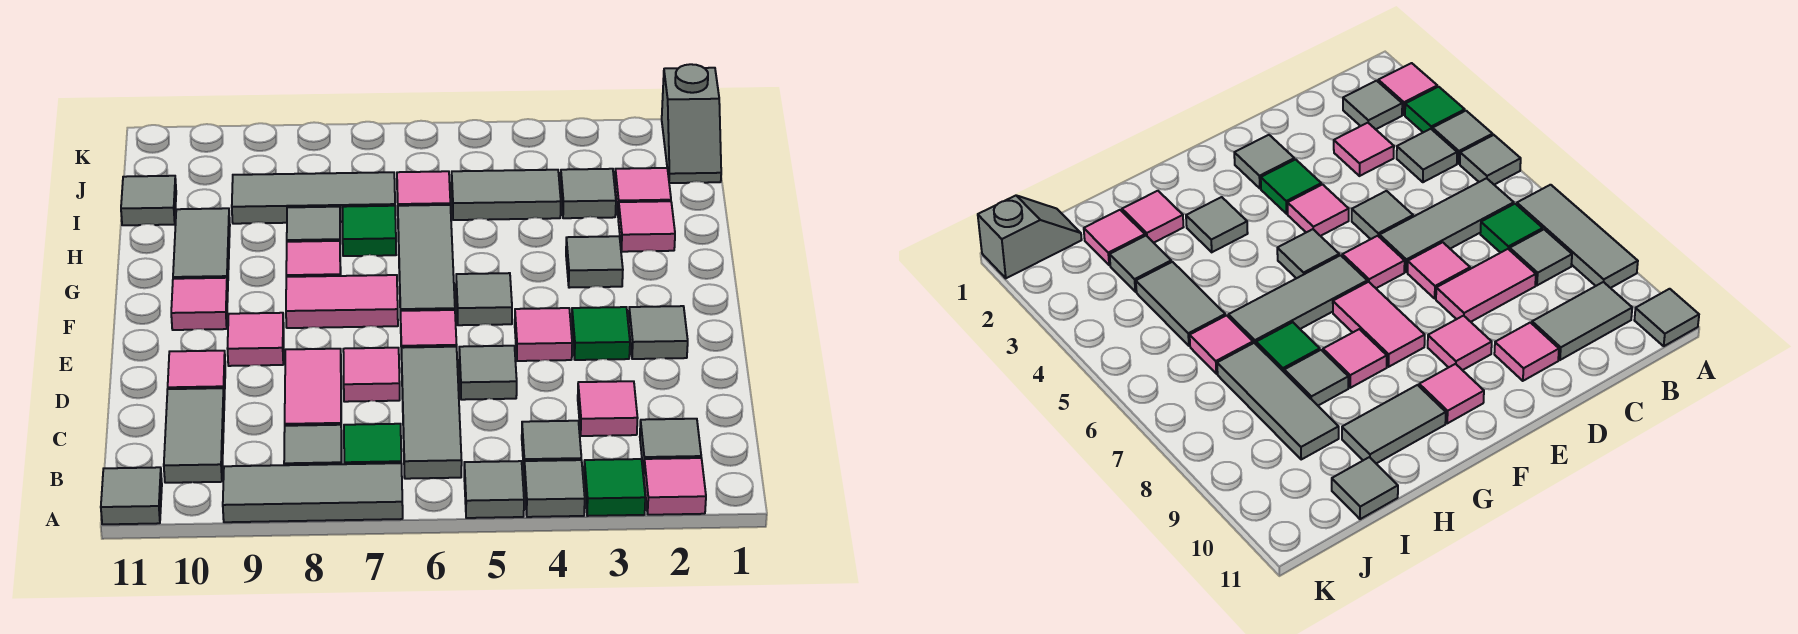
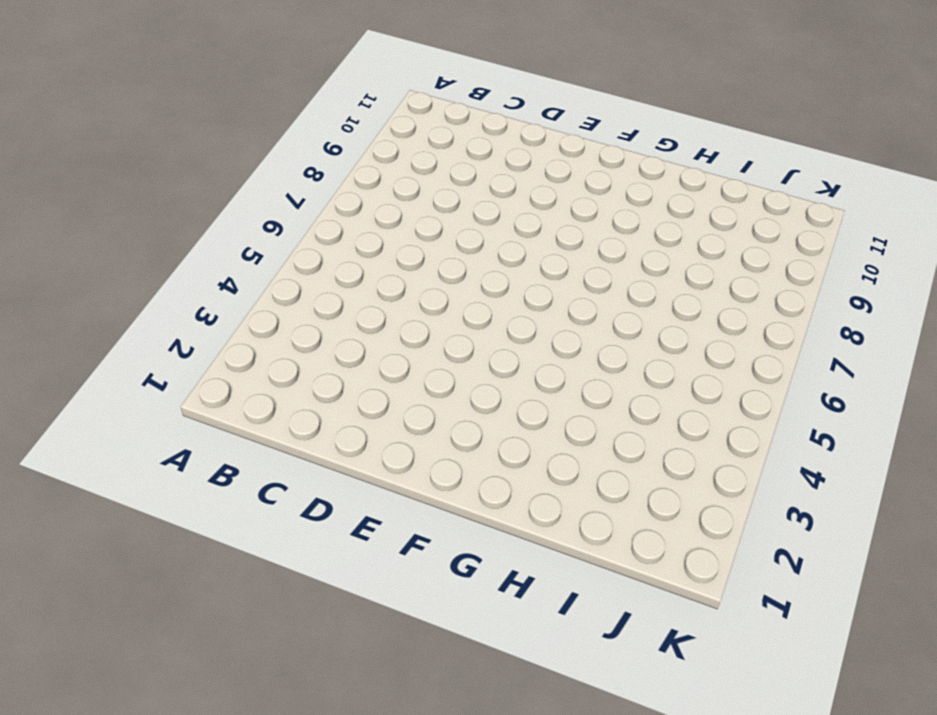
none -> pink 1x1 tile [644,458,706,515]
none -> green 1x1 tile [584,459,645,516]
none -> grey 1x1 tile [524,460,585,517]
none -> grey 1x1 tile [464,461,524,518]

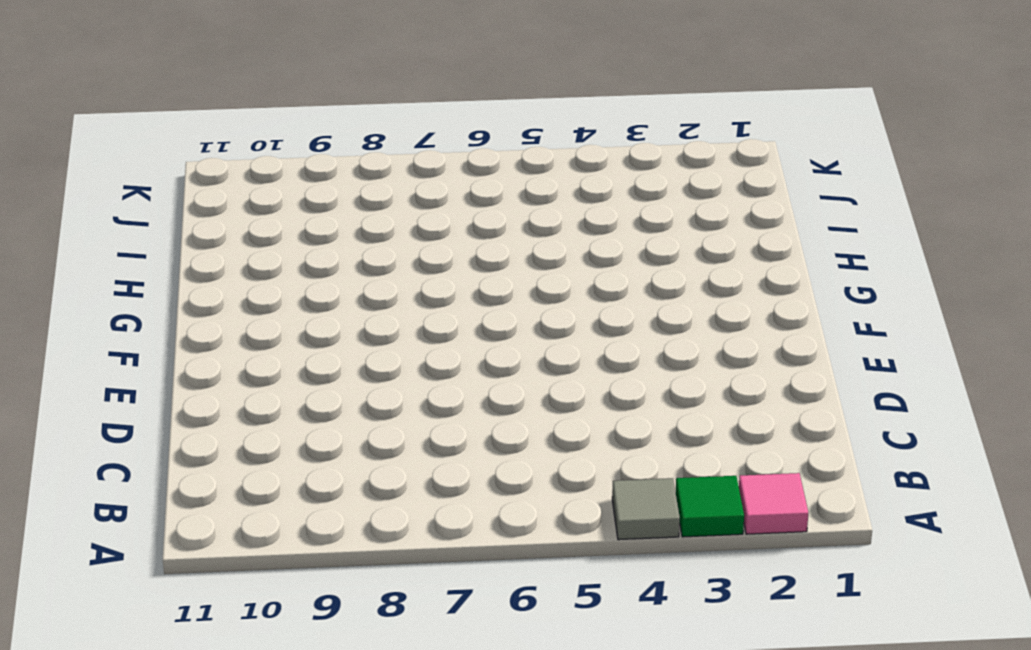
none -> grey 1x1 tile [464,461,524,518]
none -> grey 1x3 tile [223,463,403,522]
none -> grey 1x1 tile [101,467,162,524]
none -> grey 1x1 tile [640,419,701,474]

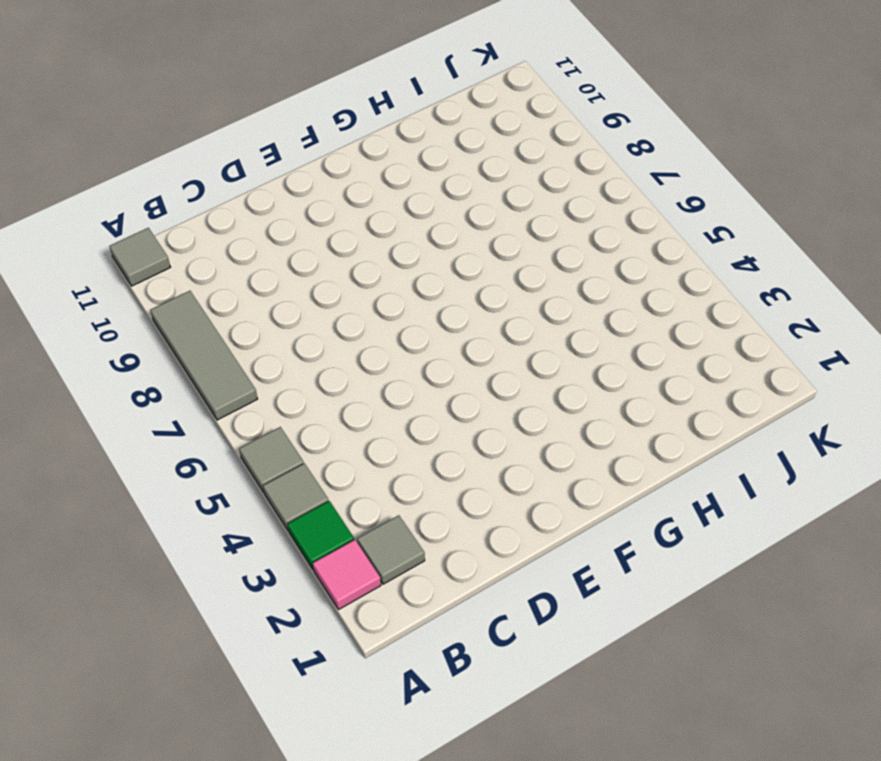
none -> grey 1x1 tile [522,421,581,467]
none -> grey 1x3 tile [401,347,462,479]
none -> green 1x1 tile [344,424,401,464]
none -> grey 1x1 tile [284,425,342,465]

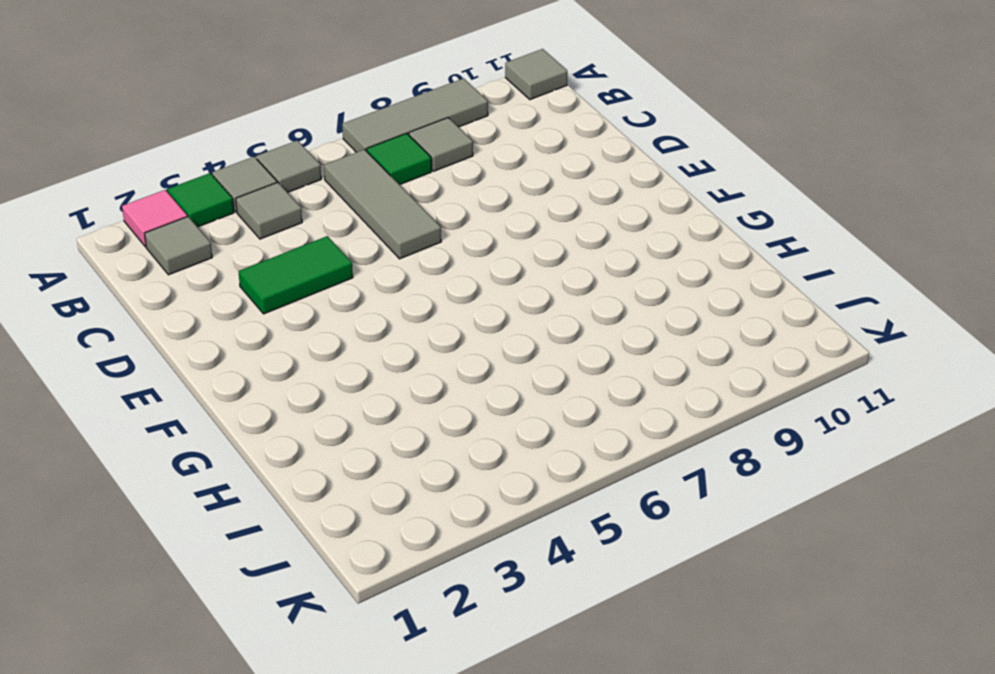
green 1x2 tile [238,236,353,314] -> none
none -> grey 1x2 tile [164,388,224,483]
none -> pink 1x1 tile [578,381,638,436]
none -> pink 1x2 tile [285,349,342,439]
none -> grey 1x1 tile [459,346,517,400]

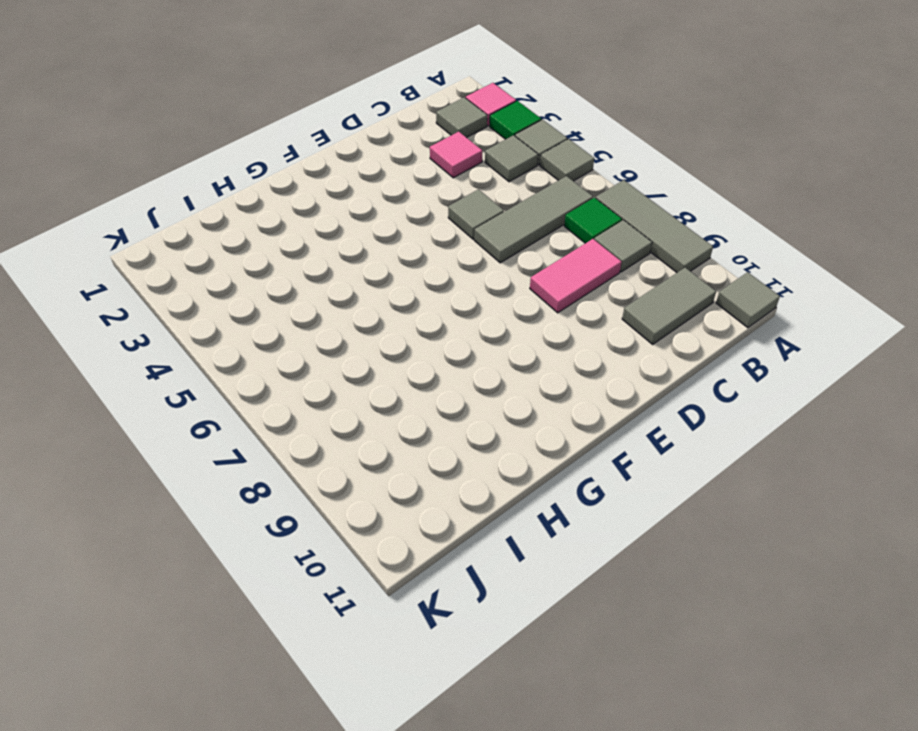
none -> pink 1x1 tile [343,348,400,402]
none -> pink 1x1 tile [168,351,225,400]
none -> grey 1x1 tile [629,306,688,359]
none -> green 1x1 tile [572,307,630,360]

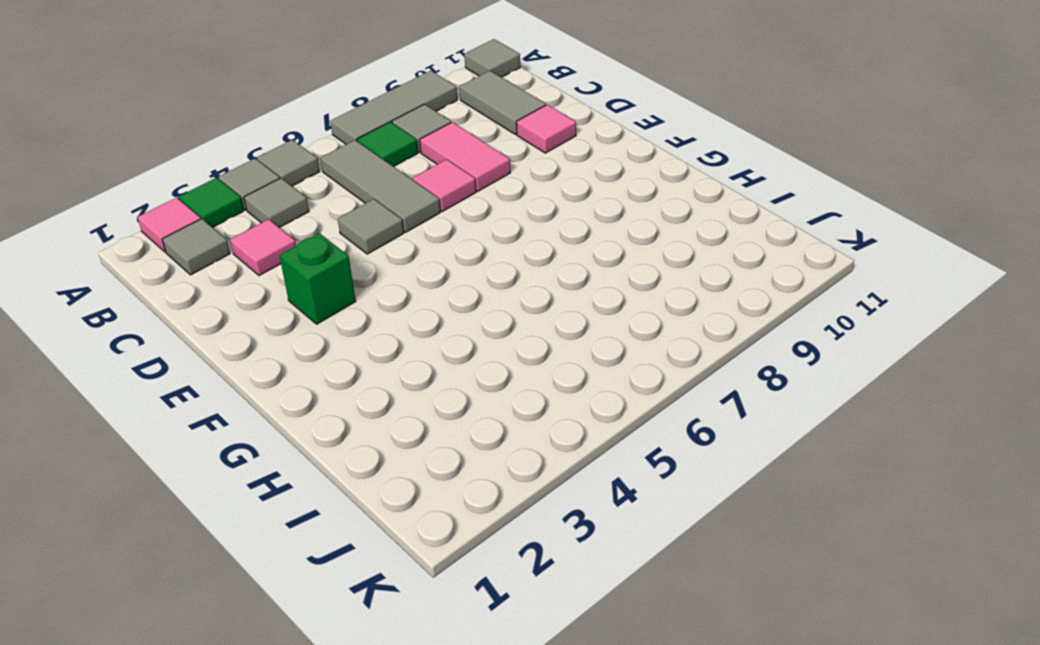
green 1x1 brick [279,233,356,324] -> green 1x1 tile [572,307,630,360]
none -> grey 1x1 tile [629,306,688,359]
none -> pink 1x1 tile [515,308,572,361]
none -> pink 1x1 tile [400,310,457,359]
none -> pink 1x1 tile [227,313,284,366]

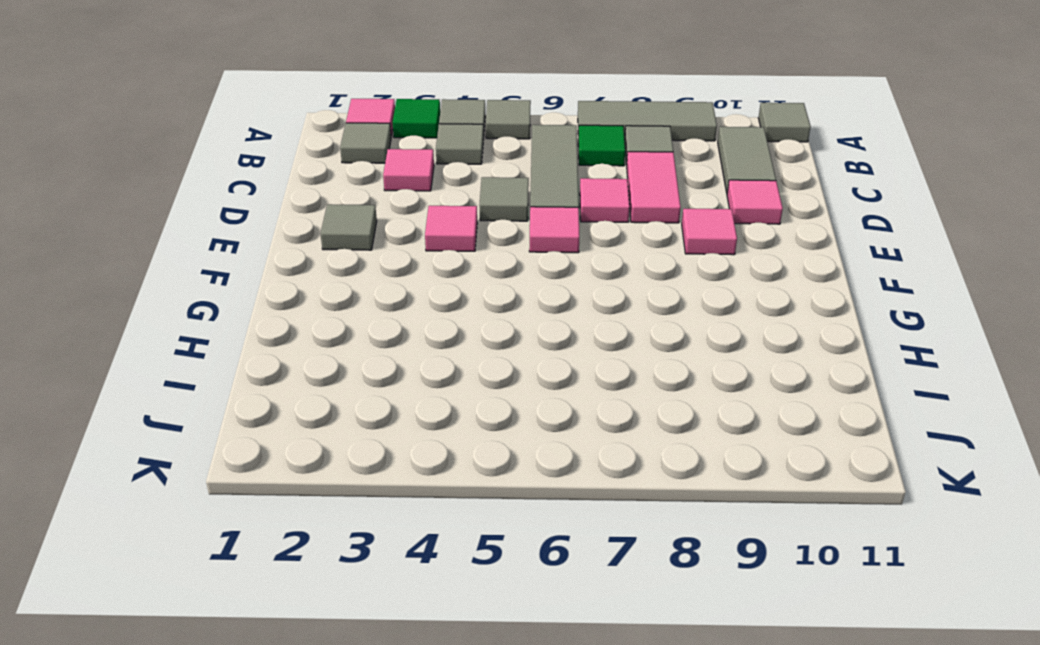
none -> green 1x1 tile [572,307,630,360]
none -> grey 1x1 tile [456,273,512,325]
none -> grey 1x3 tile [398,205,455,320]
none -> pink 1x2 tile [286,275,398,328]

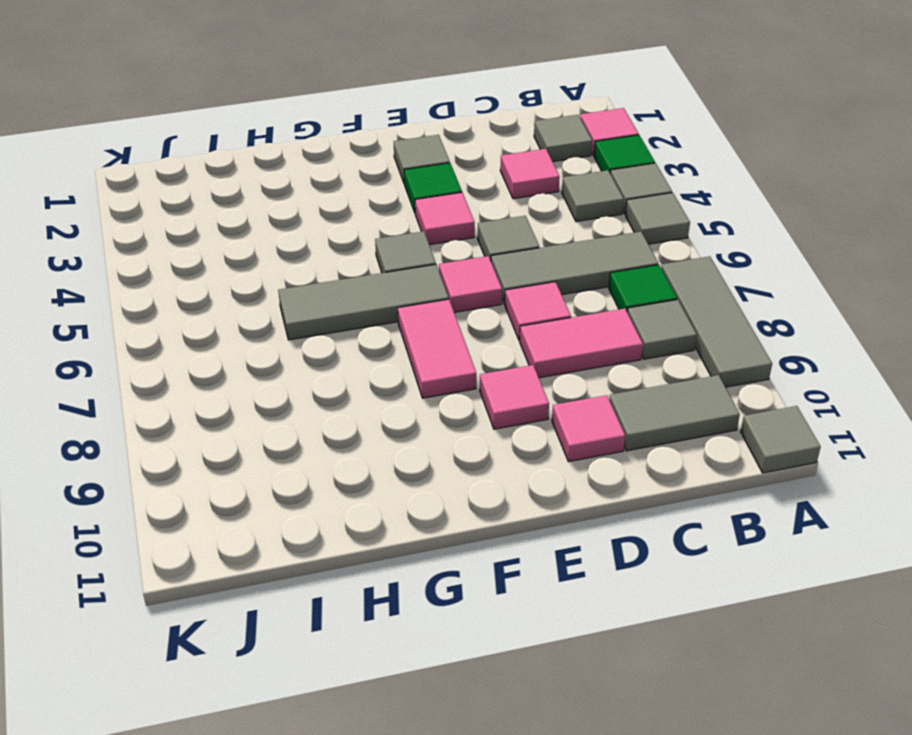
none -> pink 1x1 tile [171,278,228,330]
none -> grey 1x1 tile [566,236,623,288]
none -> pink 1x1 tile [286,241,341,277]
none -> grey 1x2 tile [173,208,230,290]

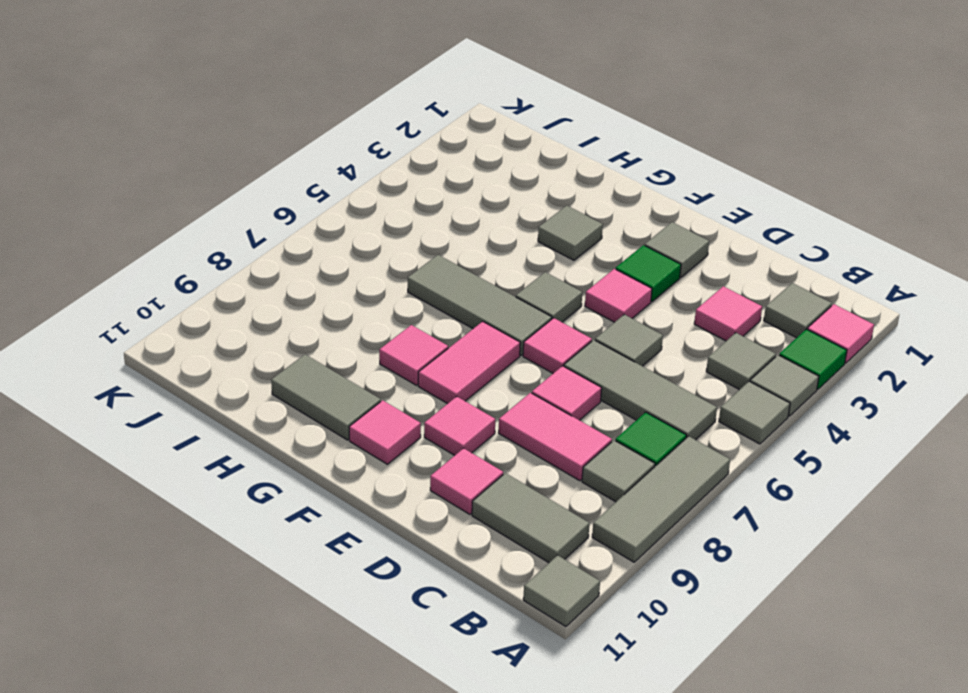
none -> pink 1x1 tile [618,201,675,252]
none -> green 1x1 tile [342,206,396,256]
none -> grey 1x1 tile [287,207,340,242]
none -> pink 1x1 tile [615,168,671,212]

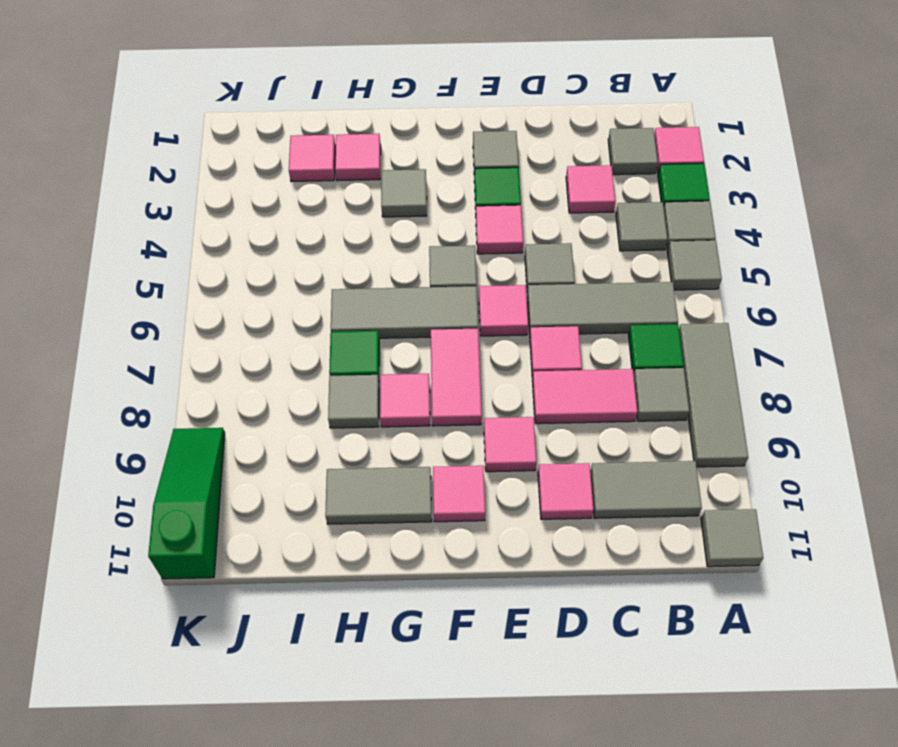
green 1x3 slope [148,428,225,579] -> none
none -> grey 1x1 tile [561,169,616,218]
none -> grey 1x2 tile [452,170,561,220]
none -> pink 1x1 tile [397,171,450,206]
none -> grey 1x3 tile [232,172,395,224]

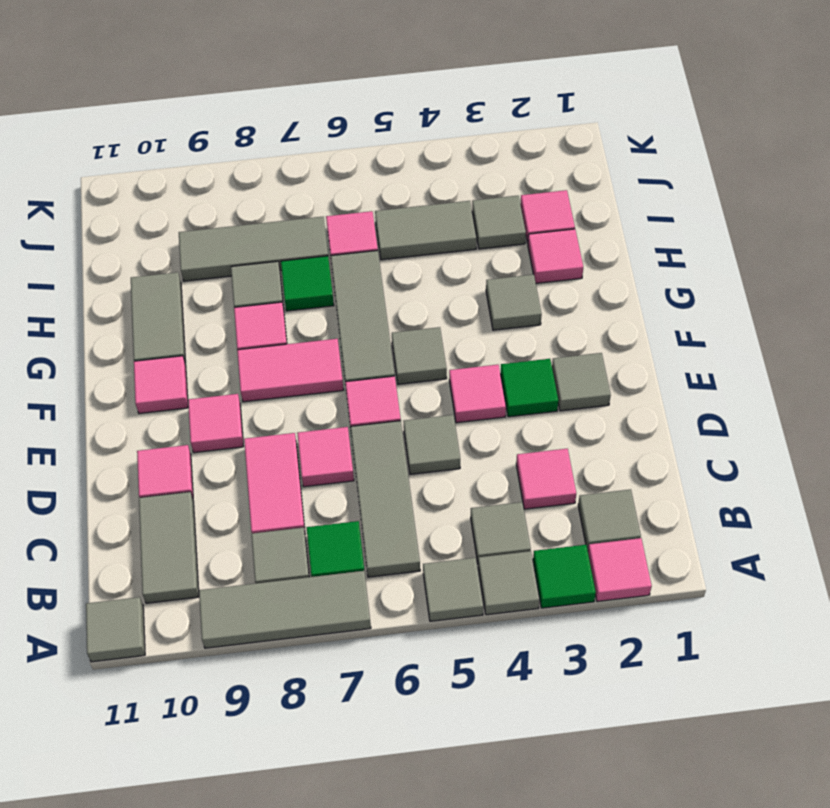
none -> grey 1x1 tile [121,176,176,225]
none -> grey 1x2 slope [662,64,721,183]

